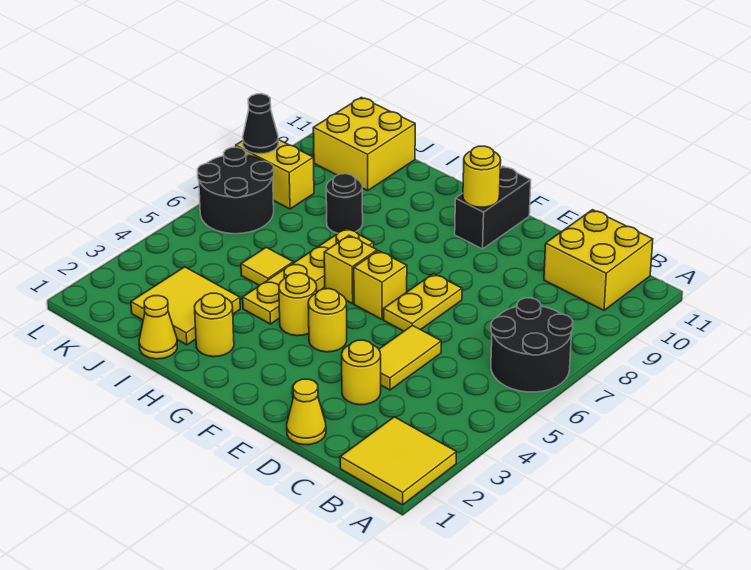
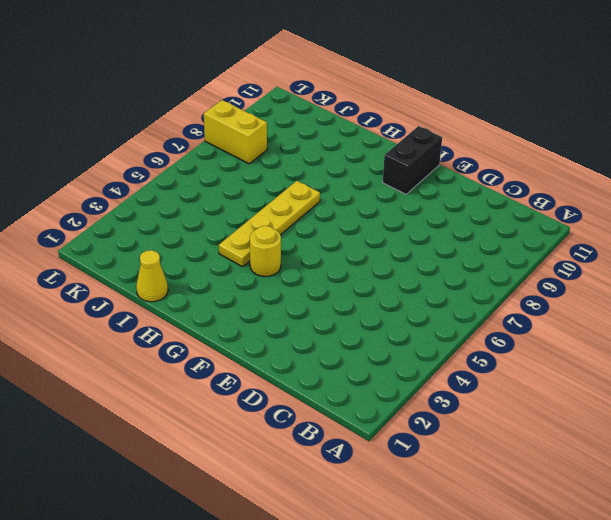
none -> yellow 2x2 tile [340,417,457,505]
none -> black 2x2 round brick [491,298,573,392]
none -> yellow 2x2 brick [544,210,653,310]

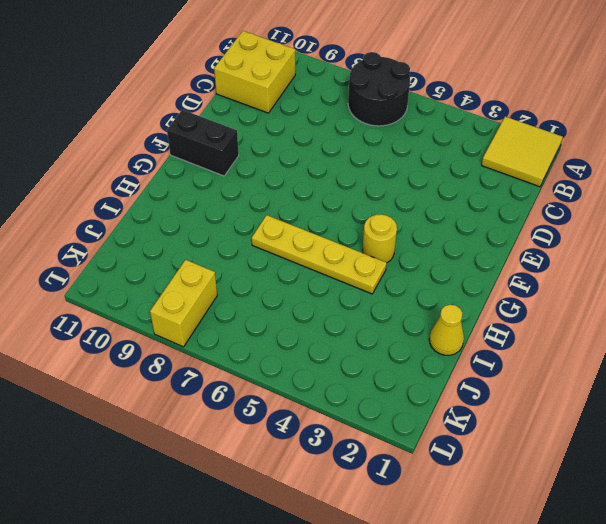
none -> yellow 1x1 cone [287,379,326,445]
none -> yellow 1x1 round brick [342,340,381,405]
none -> yellow 1x2 tile [379,325,441,390]

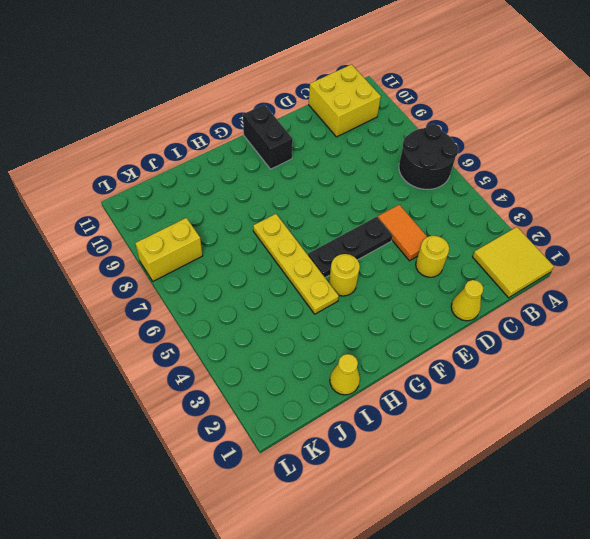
orange 1x2 tile [378,205,427,261] -> yellow 1x2 tile [379,325,441,390]
black 1x3 plate [308,217,393,278] -> none
none -> yellow 1x2 plate [384,274,462,331]
none -> yellow 1x1 round brick [308,289,347,352]
none -> yellow 1x1 brick [354,251,407,319]

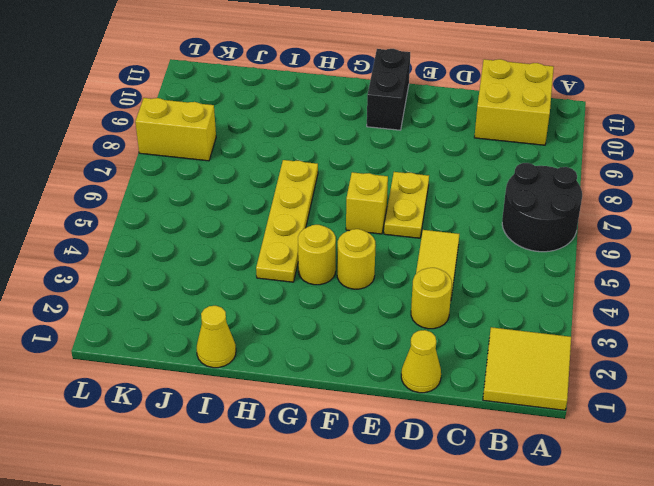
none -> yellow 1x1 brick [324,235,377,304]
none -> yellow 1x1 round brick [195,293,234,357]
none -> yellow 2x2 tile [131,267,240,345]

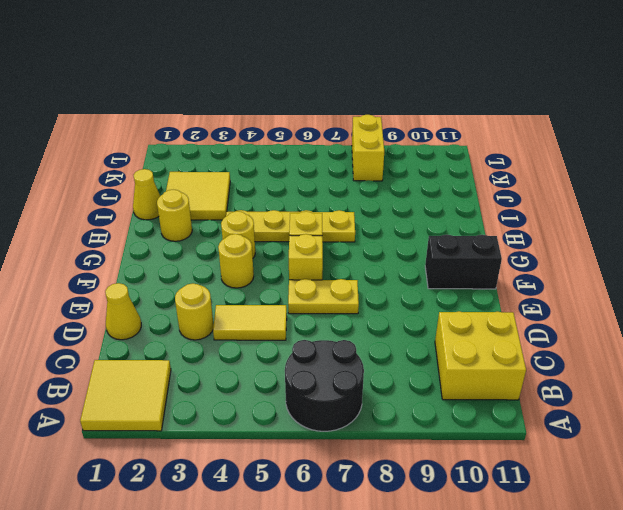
none -> yellow 1x1 tile [241,247,293,285]
none -> black 1x1 round brick [326,174,363,233]
none -> yellow 2x2 brick [313,97,415,191]

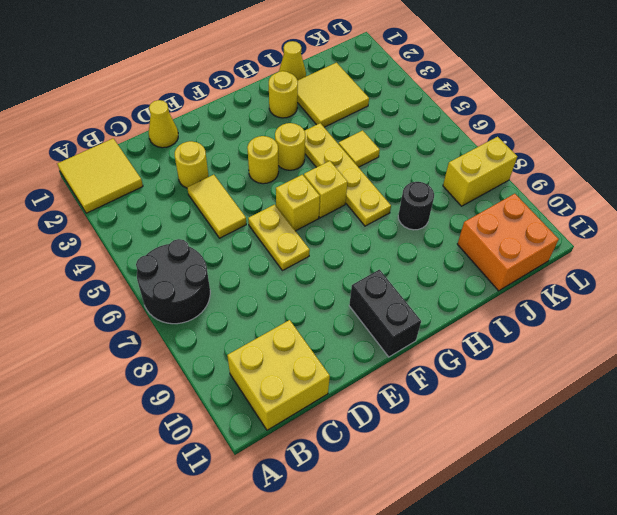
orange 2x2 brick [458,194,559,291] -> yellow 2x2 brick [313,97,415,191]
none -> black 2x2 round brick [198,147,274,234]
none -> yellow 1x1 round brick [463,146,501,207]
none -> black 1x1 cone [243,94,278,154]

